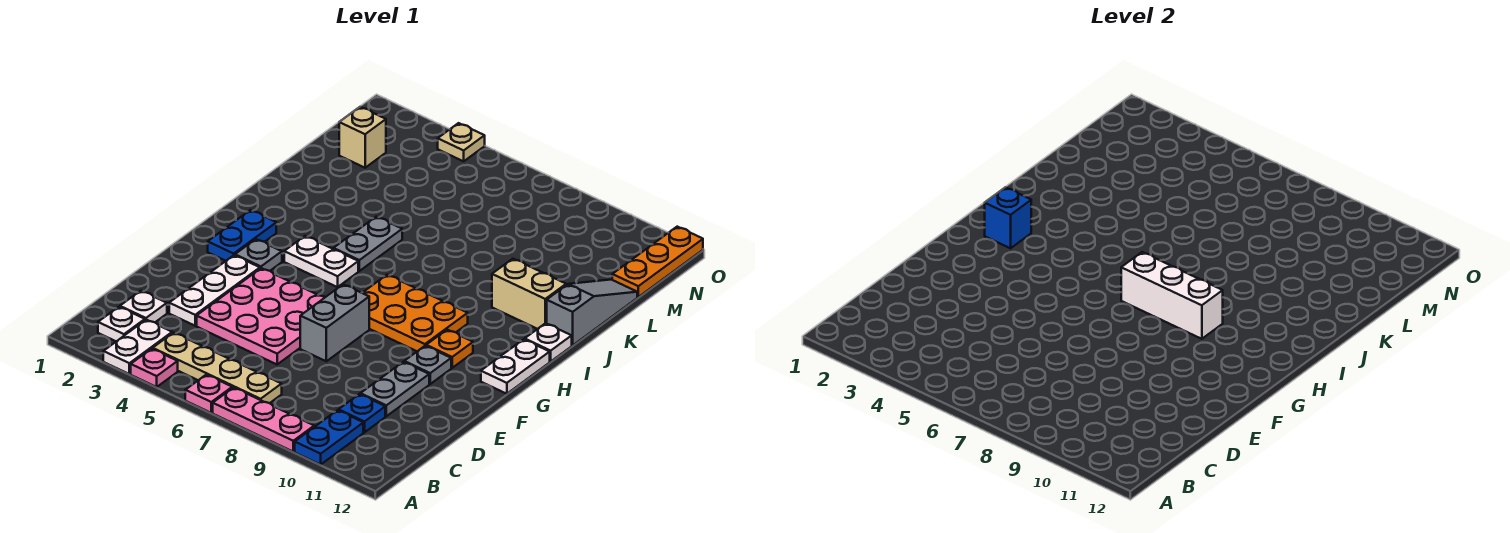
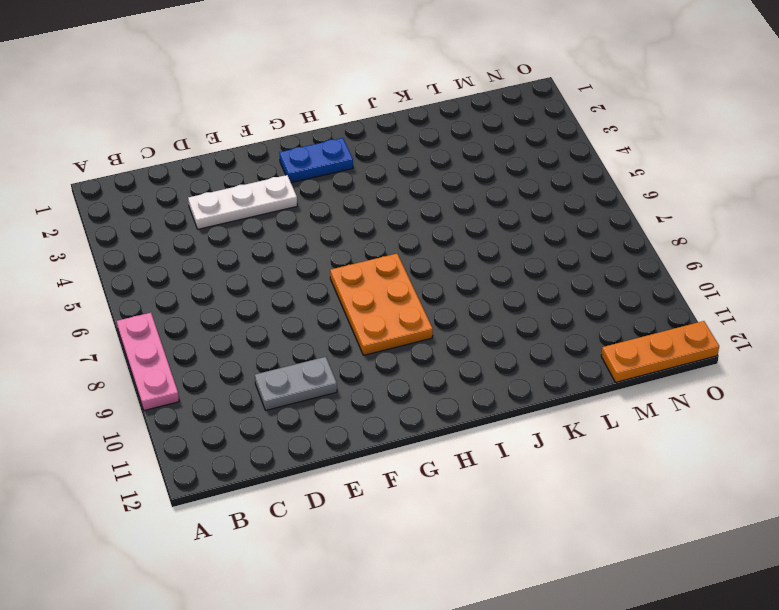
none -> white 1x2 plate [103,320,172,374]
none -> pink 1x1 plate [131,349,178,387]
none -> pink 1x1 plate [185,375,232,413]

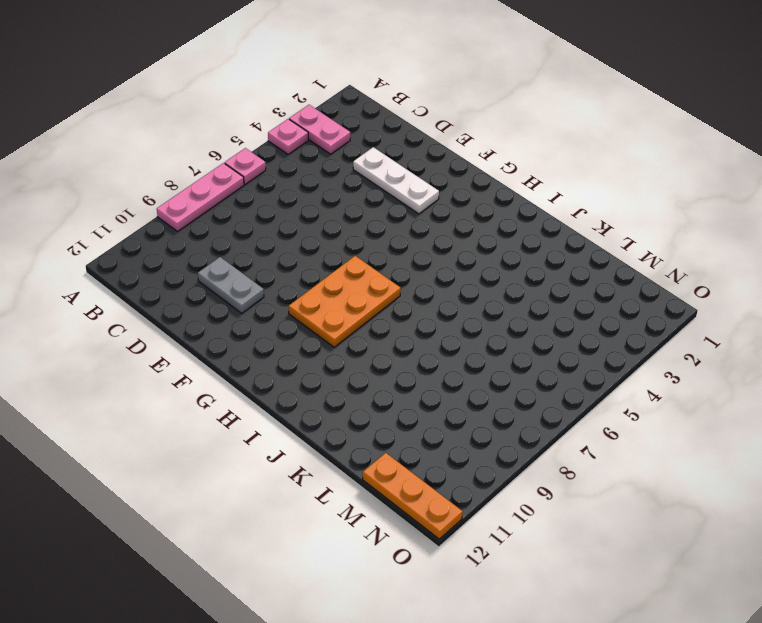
pink 1x2 plate [289,105,350,154] -> white 1x2 plate [103,320,172,374]
none -> blue 1x2 plate [295,410,363,465]
none -> white 1x1 plate [98,307,145,341]
none -> tan 1x4 plate [153,333,282,403]

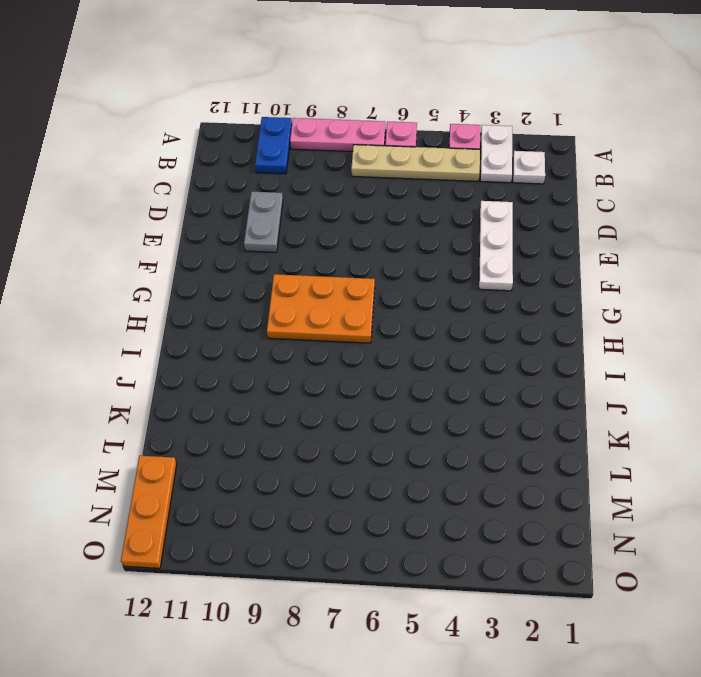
none -> white 1x1 plate [120,291,167,322]
none -> blue 1x1 plate [339,394,385,432]
none -> pink 3x3 plate [197,268,325,364]

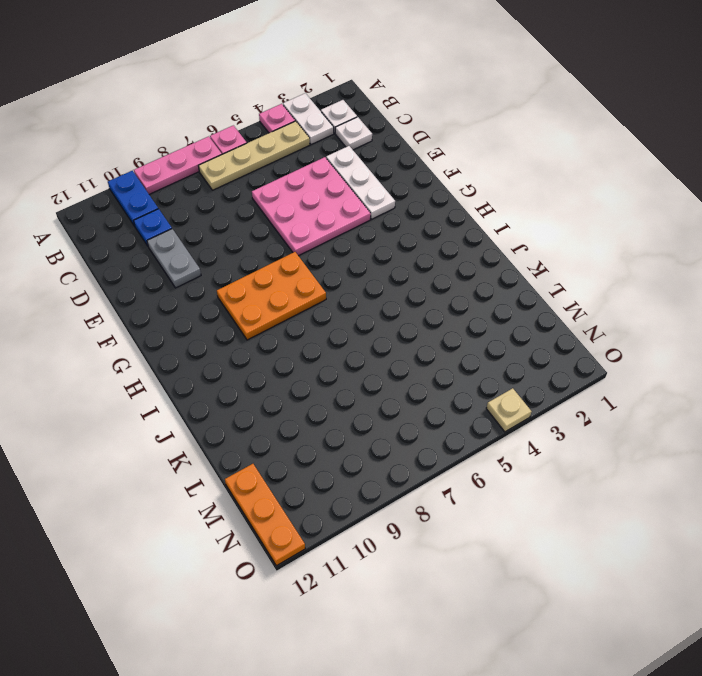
none -> grey 1x2 brick [300,284,369,361]
none -> grey 1x1 plate [404,346,451,384]
none -> blue 1x2 plate [208,210,276,261]

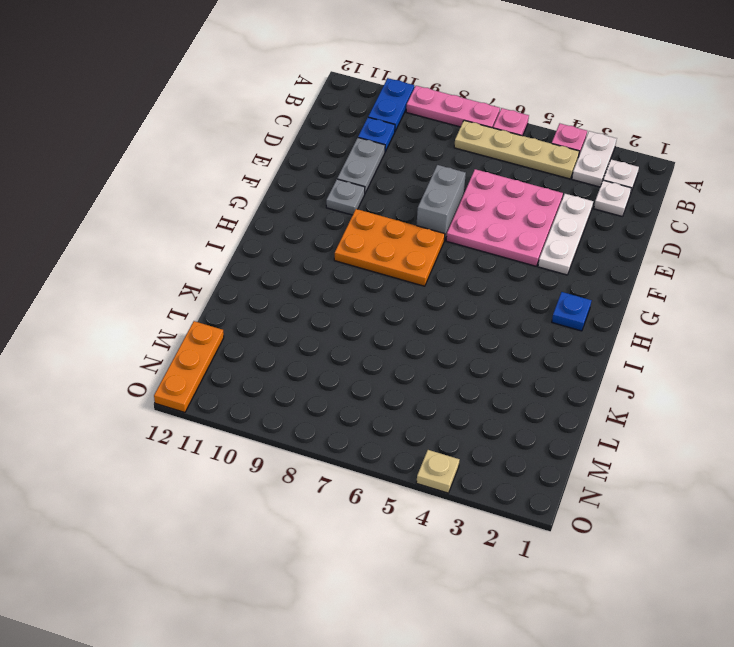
blue 1x1 plate [552,292,592,331] -> blue 1x2 plate [208,210,276,261]
none -> grey 1x1 plate [235,239,282,271]
none -> orange 1x1 plate [426,330,473,368]
none -> white 1x2 plate [481,339,550,394]

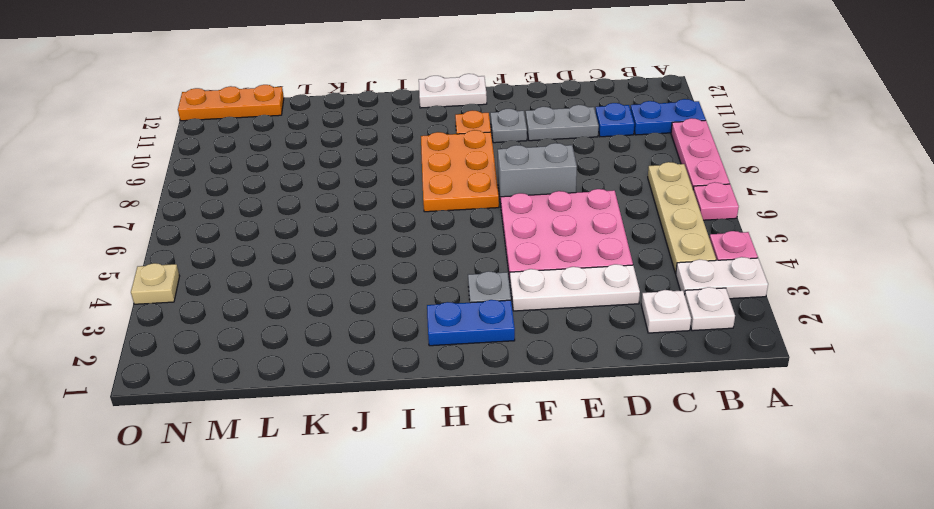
none -> white 1x2 plate [284,236,358,287]
none -> grey 1x2 plate [333,217,402,271]
none -> white 1x1 plate [525,323,572,361]

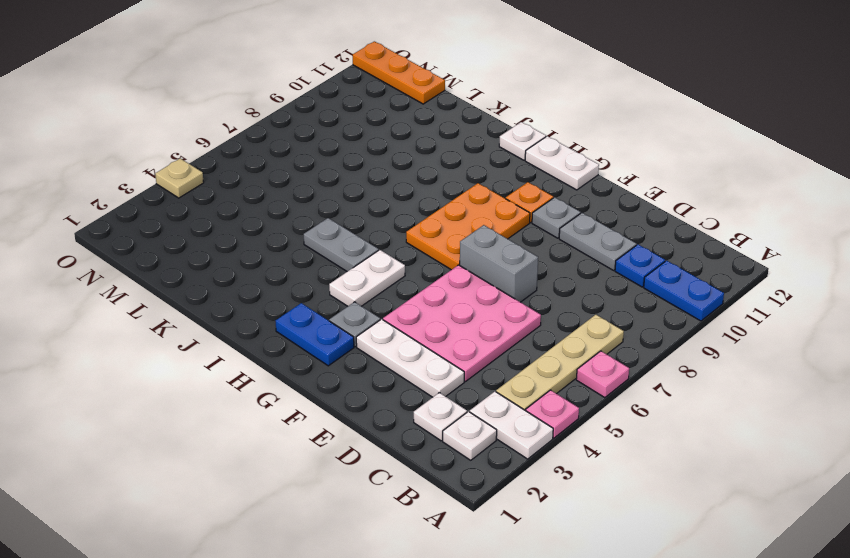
none -> pink 1x3 plate [213,388,314,452]
none -> tan 1x2 brick [492,259,566,329]
none -> grey 1x3 slope [547,280,637,345]

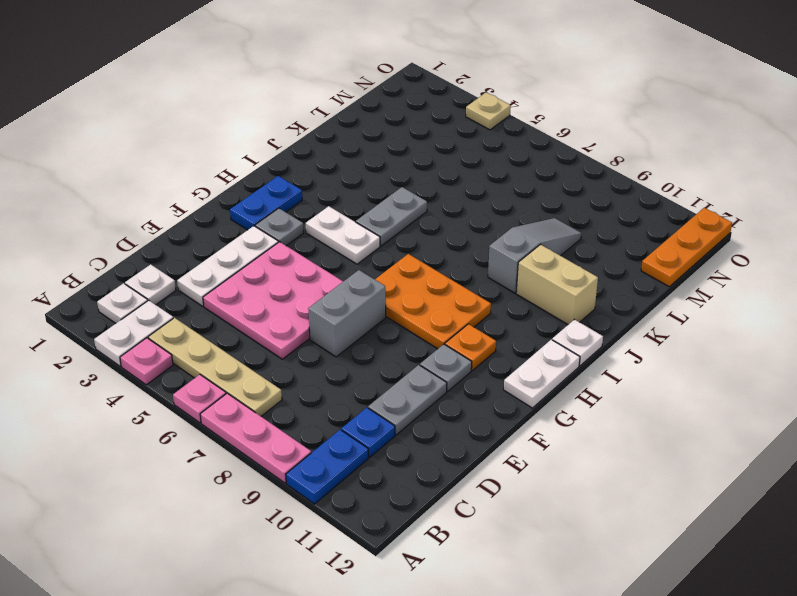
grey 1x3 slope [488,218,582,293] -> grey 1x3 slope moved to [547,280,637,345]
none -> tan 1x1 brick [339,107,386,168]
none -> blue 1x1 brick [985,187,1031,248]
none -> white 1x3 brick [1121,252,1223,339]

